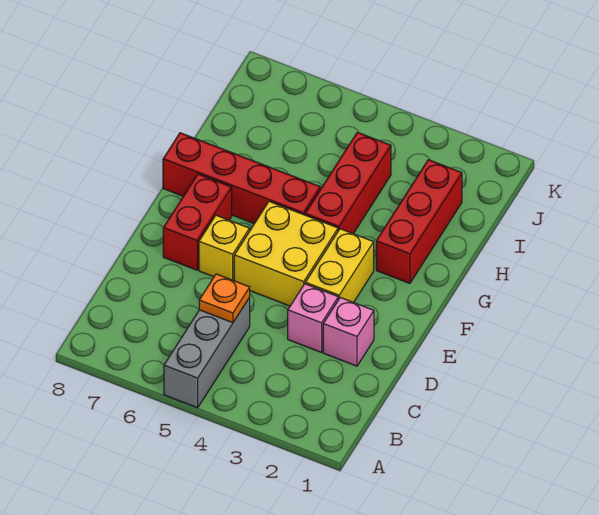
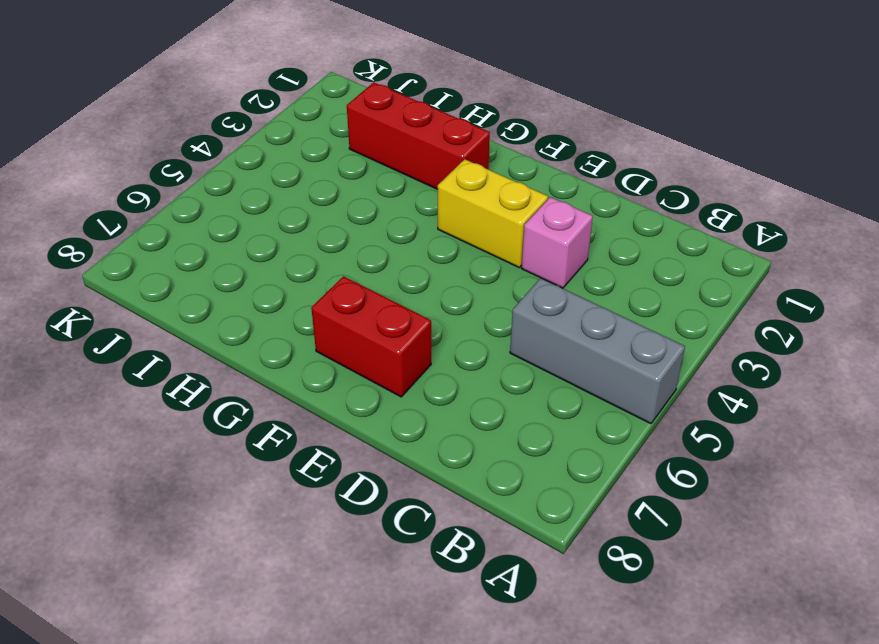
none -> pink 1x1 brick [323,298,374,366]
none -> yellow 2x2 brick [234,201,338,306]

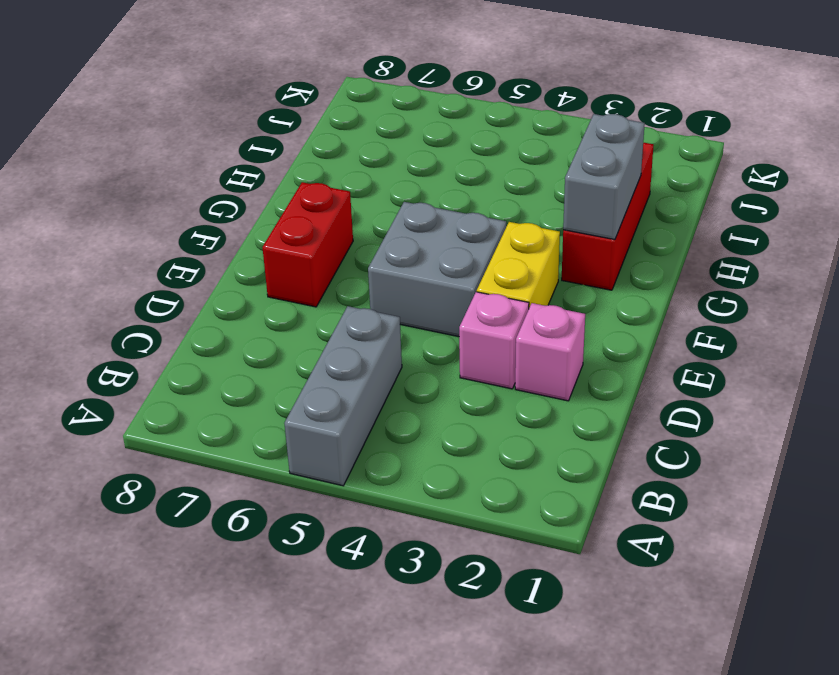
grey 2x2 brick [368,202,506,337] -> yellow 2x2 brick [234,201,338,306]
grey 1x2 brick [563,114,645,240] -> none
none -> yellow 1x1 brick [199,215,250,281]
none -> red 1x3 brick [305,132,391,234]

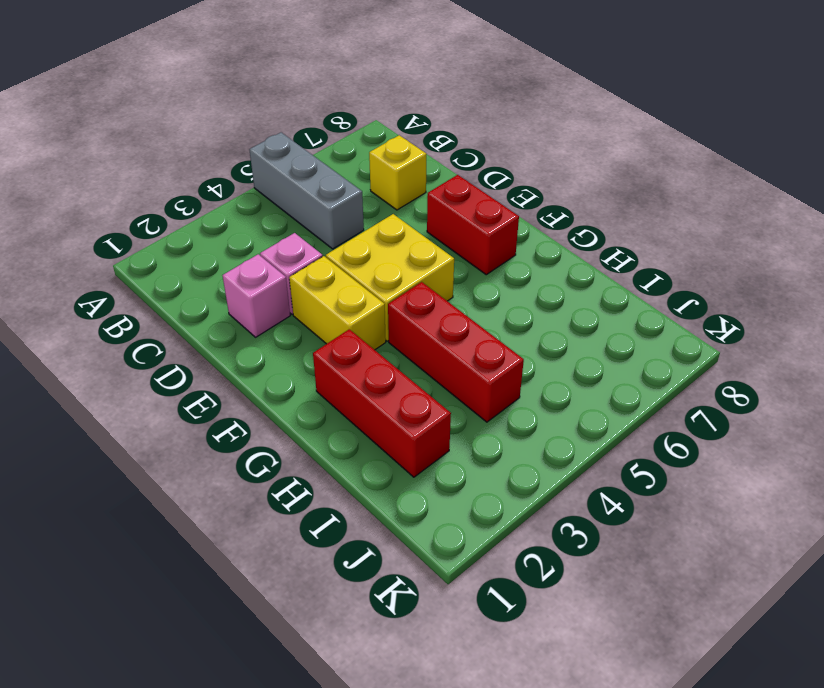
yellow 1x1 brick [369,135,426,210] -> yellow 1x1 brick moved to [199,215,250,281]
none -> red 1x4 brick [163,133,320,224]
none -> orange 1x1 plate [199,274,250,323]

